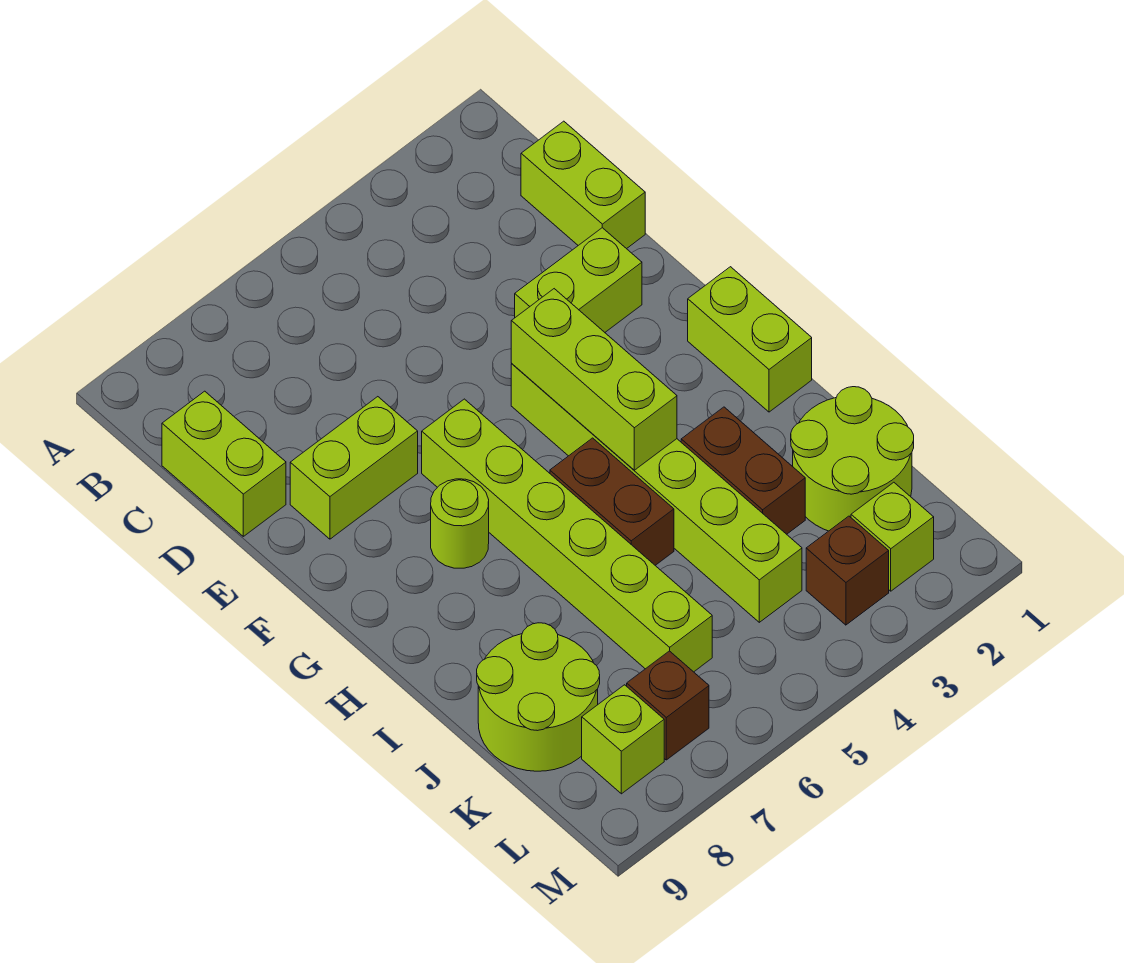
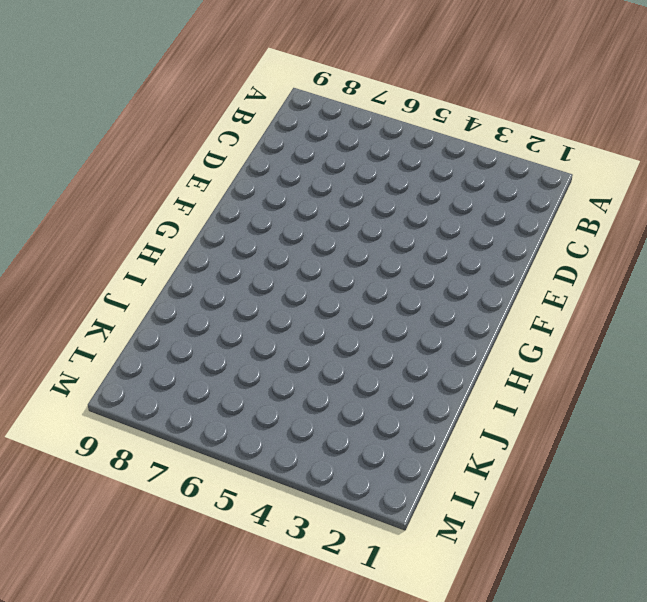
none -> lime 1x2 brick [521,121,645,249]
none -> lime 1x2 brick [162,391,286,536]
none -> lime 1x2 brick [515,228,642,332]

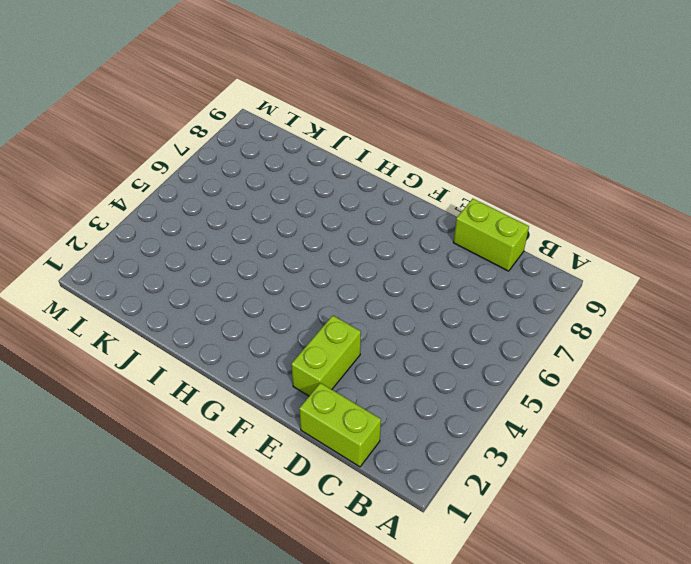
none -> lime 1x2 brick [290,397,418,539]
none -> lime 1x6 brick [511,364,802,622]
none -> lime 1x6 brick [422,399,712,672]

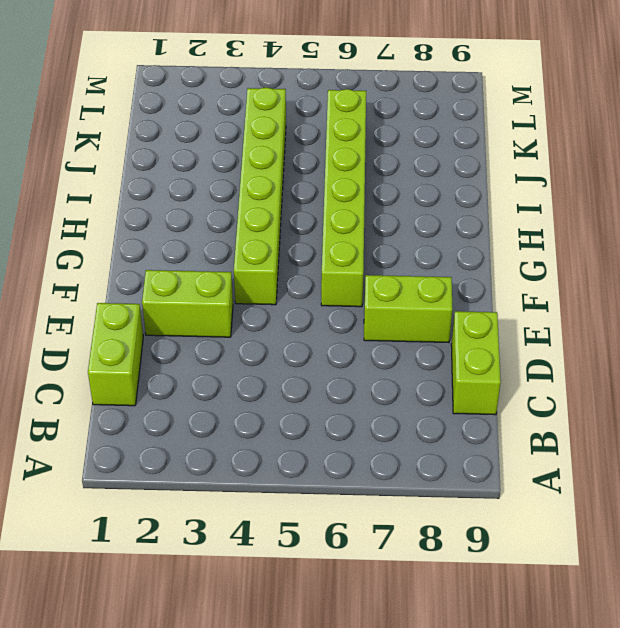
none -> lime 1x2 brick [688,267,812,412]
none -> lime 1x1 round brick [431,479,489,568]
none -> brown 1x2 brick [550,438,674,565]

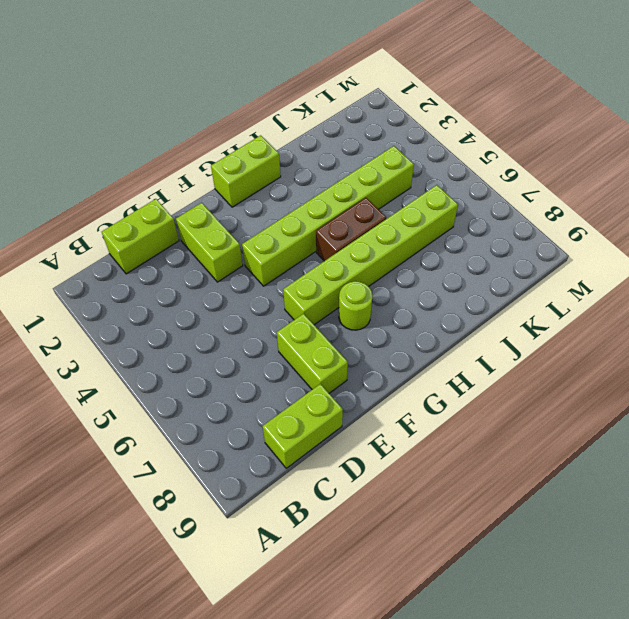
none -> brown 1x2 brick [681,407,805,534]
none -> lime 2x2 round brick [791,387,914,531]
none -> lime 2x2 round brick [477,623,600,771]

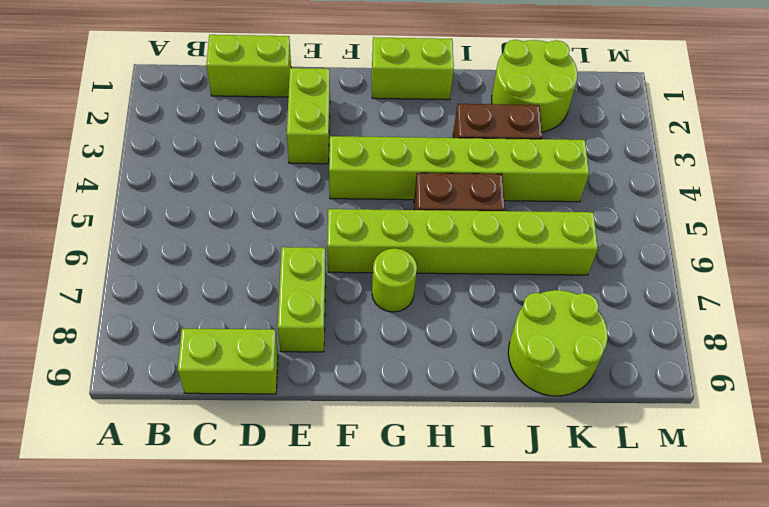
none -> lime 1x1 brick [851,482,934,591]
none -> brown 1x1 brick [806,516,889,625]
none -> brown 1x1 brick [627,651,709,760]

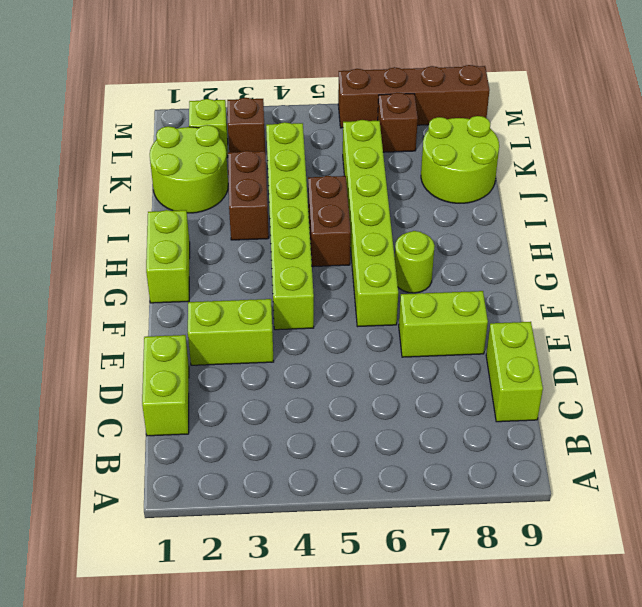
brown 1x4 brick [338,65,490,128] -> none
none -> lime 1x1 brick [582,685,664,794]
none -> lime 1x3 brick [511,289,677,470]

